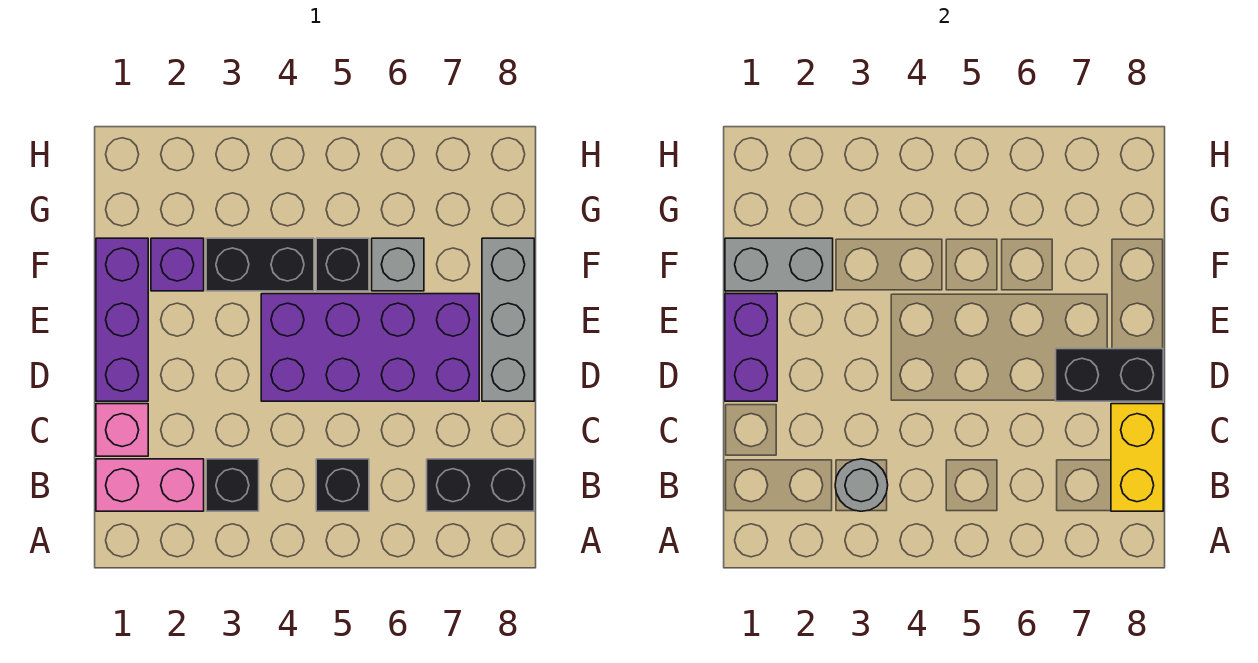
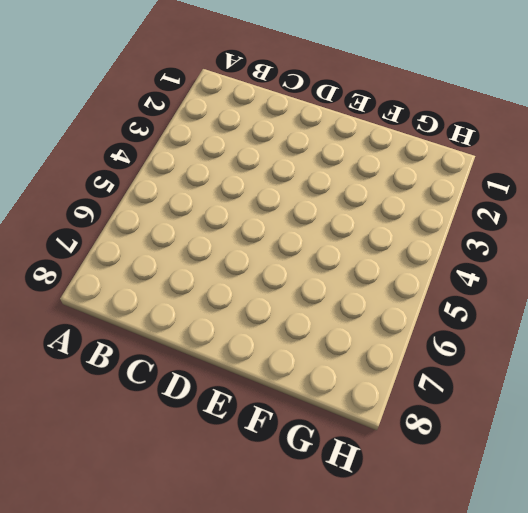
none -> pink 1x2 brick [96,459,204,511]
none -> black 1x1 brick [206,459,259,511]
none -> black 1x1 brick [316,459,369,511]

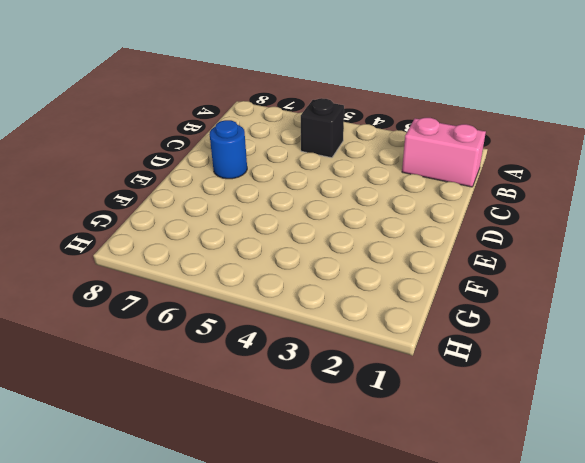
blue 1x1 round brick [210,120,247,179] -> purple 2x4 brick [261,294,479,401]
none -> black 1x1 brick [206,459,259,511]
none -> black 1x2 brick [427,459,534,511]
none -> pink 1x1 brick [96,404,148,456]

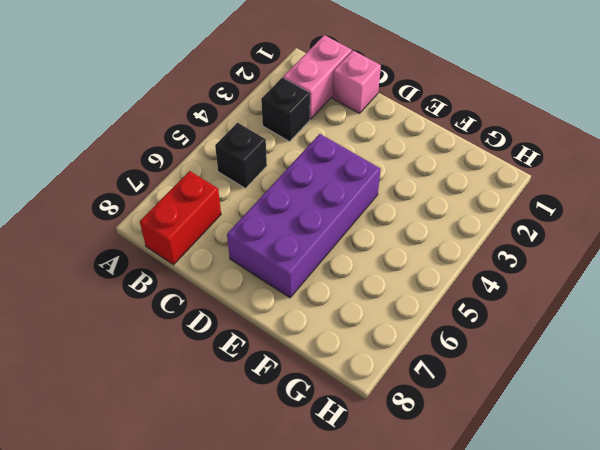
red 1x2 brick [140,171,221,265] -> black 1x2 brick [427,459,534,511]
none -> purple 1x3 brick [96,238,148,401]
none -> grey 1x3 brick [482,238,534,401]
none -> purple 1x1 brick [151,238,204,291]

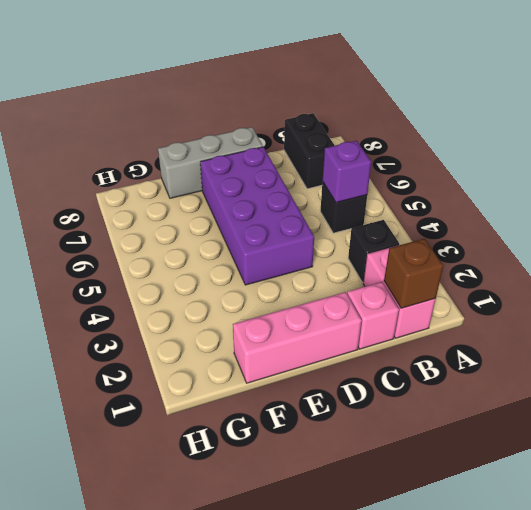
brown 1x1 brick [384,239,443,308] -> none
purple 1x1 brick [323,141,371,203] -> purple 1x1 brick moved to [151,238,204,291]
pink 1x3 brick [233,292,362,383] -> purple 1x3 brick [96,238,148,401]
none -> black 1x2 brick [206,238,314,291]
none -> black 1x1 brick [316,238,369,291]
none -> grey 1x1 brick [372,238,424,291]

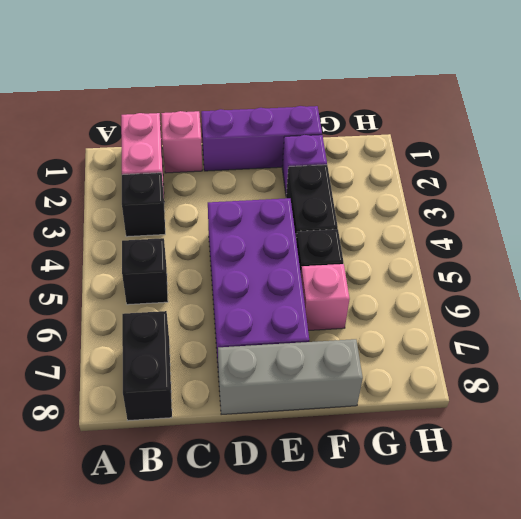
pink 1x1 brick [301,264,350,331] -> grey 1x1 brick [372,238,424,291]
none -> grey 1x1 round brick [835,459,888,511]
none -> yellow 1x2 brick [1111,404,1163,511]
none -> purple 1x2 brick [725,294,777,401]

